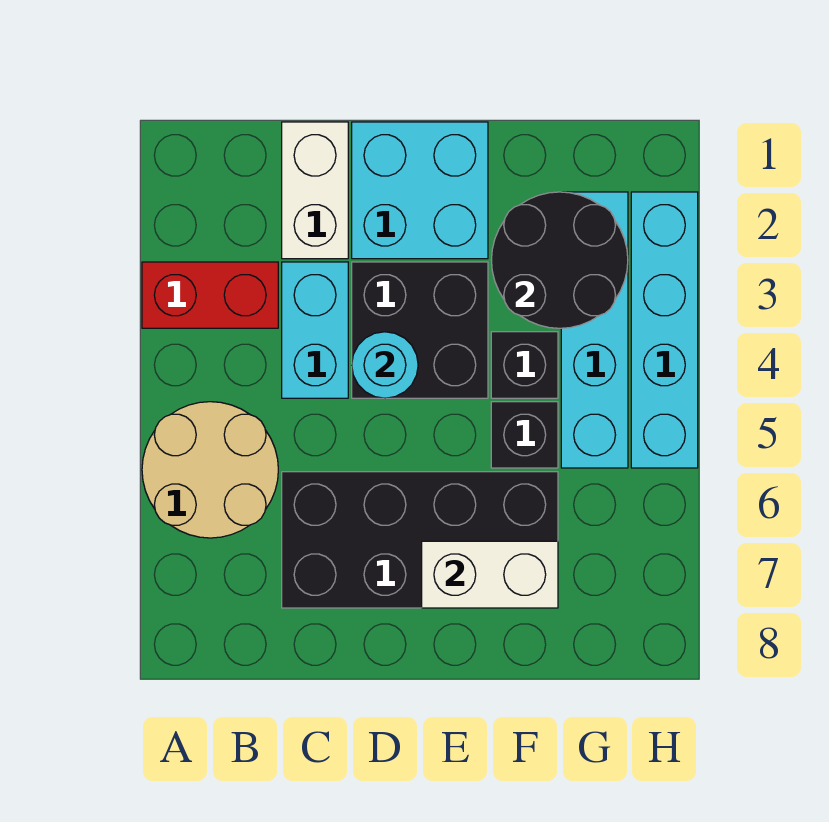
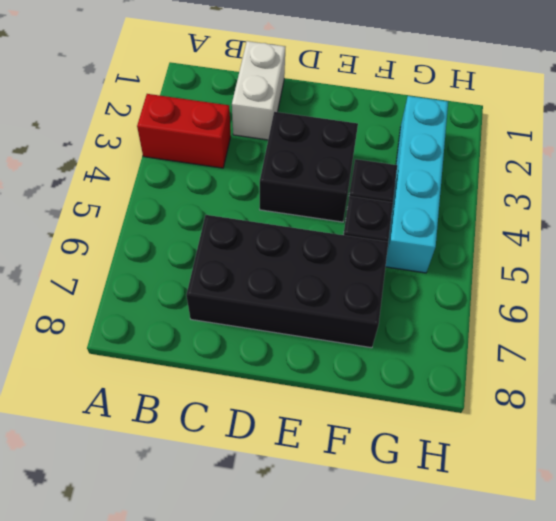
none -> tan 2x2 round brick [142,402,278,538]
none -> cyan 1x2 brick [282,262,348,398]
none -> cyan 2x2 brick [352,122,488,259]

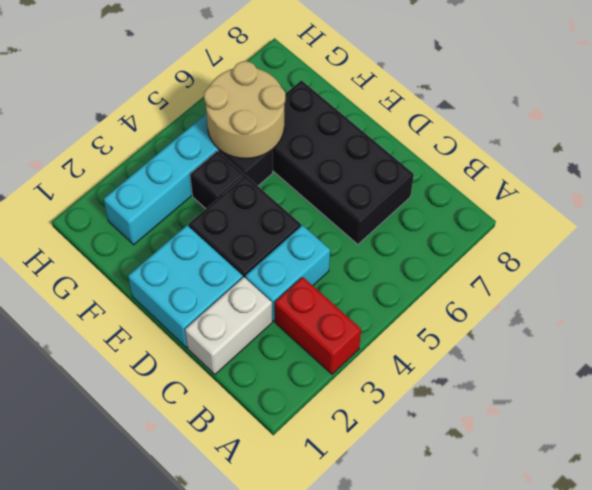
tan 2x2 round brick [204,61,285,159] -> tan 2x2 round brick moved to [142,402,278,538]
none -> cyan 1x4 brick [631,192,698,468]
none -> cyan 1x1 round brick [352,332,418,398]
none -> white 1x2 brick [422,541,558,608]

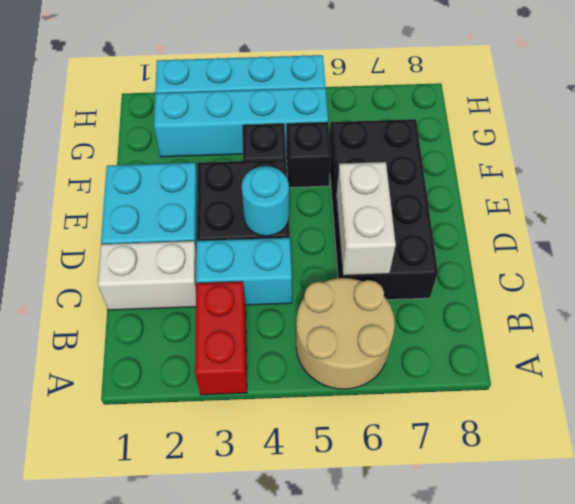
white 1x2 brick [337,162,396,276] -> white 1x2 brick moved to [422,541,558,608]
none -> black 2x2 round brick [491,192,628,328]

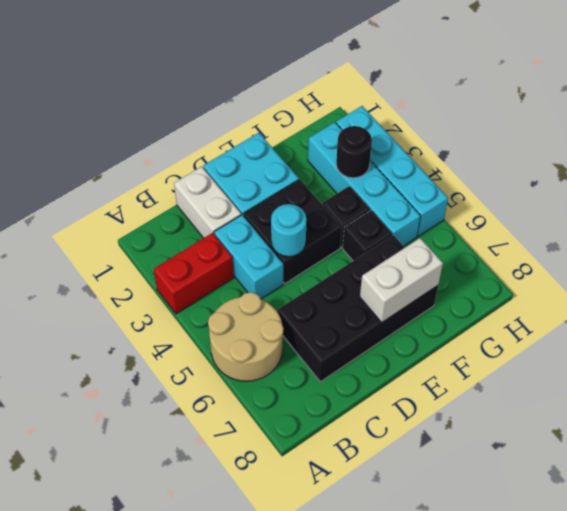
black 1x1 round brick [336,126,372,178] -> black 2x2 round brick [491,192,628,328]

